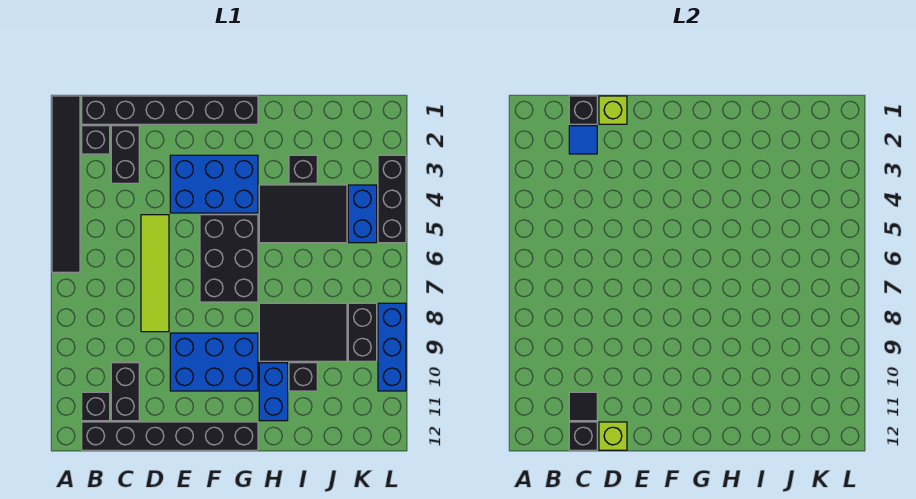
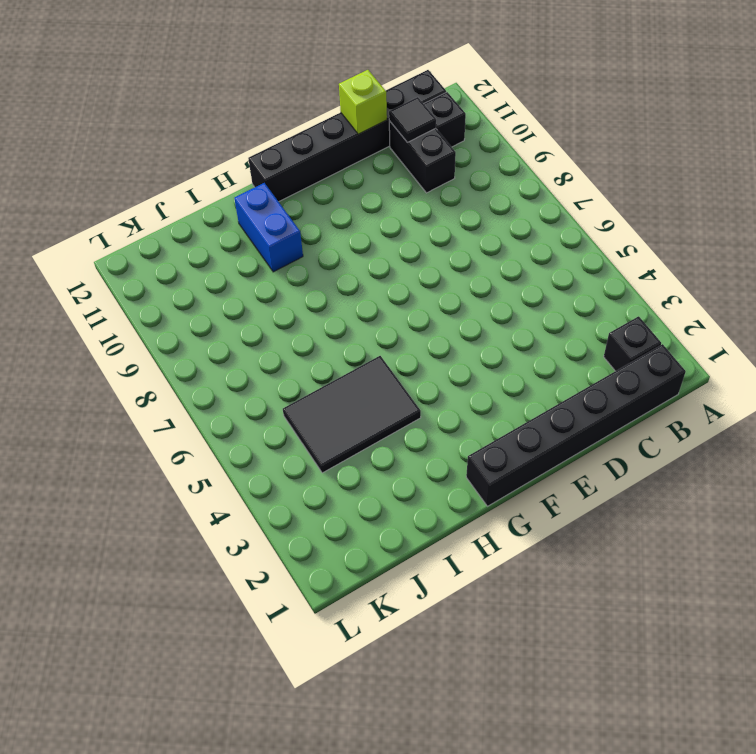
none -> black 1x6 tile [52,96,80,272]
none -> black 1x2 brick [111,126,139,183]
none -> lime 1x4 tile [141,215,169,332]

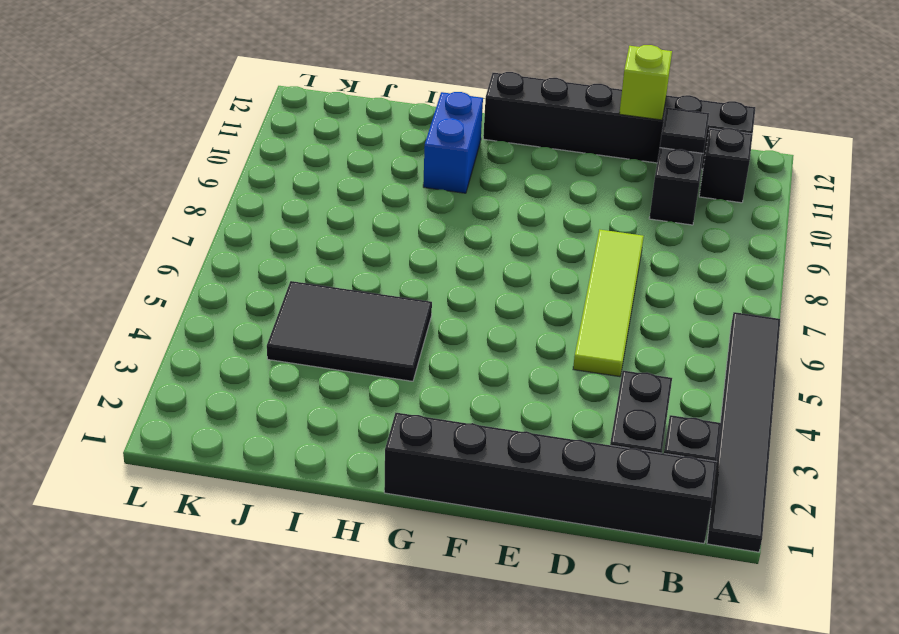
none -> blue 2x3 brick [170,155,258,213]
none -> blue 2x3 brick [170,333,258,391]
none -> black 2x3 brick [200,215,258,302]

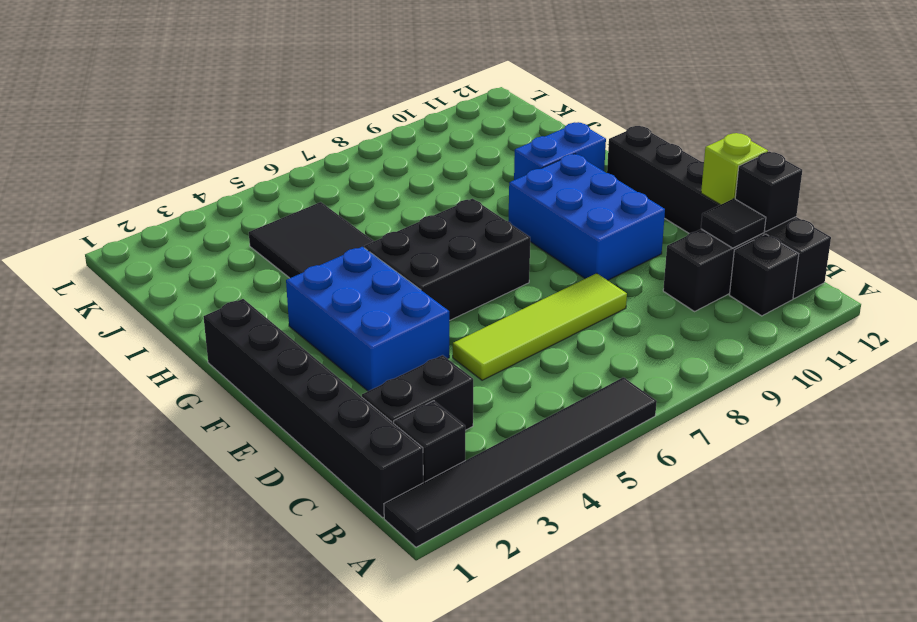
none -> black 2x3 tile [259,303,347,361]
none -> black 1x1 brick [289,155,317,183]
none -> black 1x1 brick [289,363,317,391]

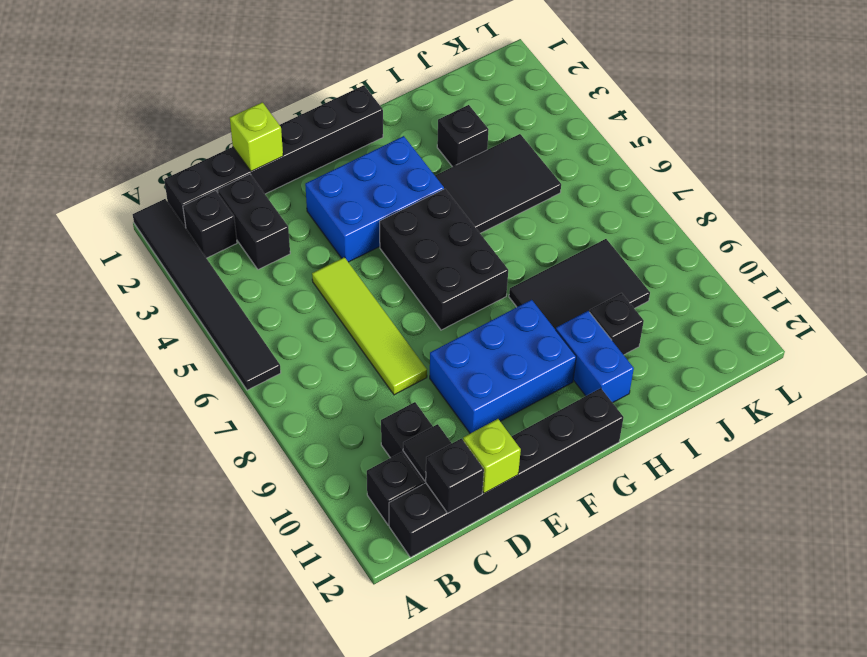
none -> blue 1x2 brick [348,185,377,243]
none -> black 1x2 brick [348,303,377,361]
none -> black 1x3 brick [378,155,406,243]

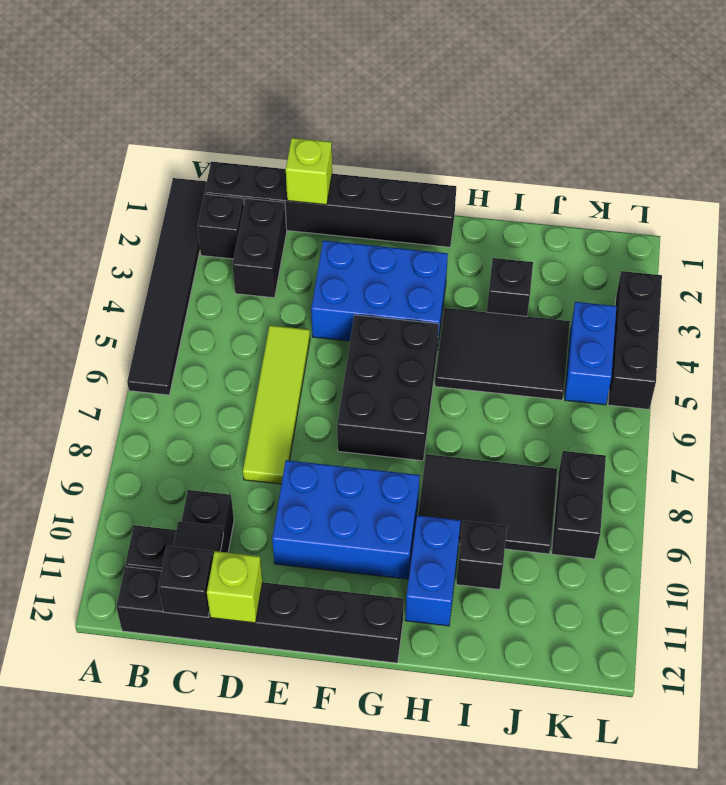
none -> blue 1x3 brick [378,303,406,391]
none -> black 1x1 brick [569,96,597,124]
none -> blue 1x1 tile [569,126,597,154]

